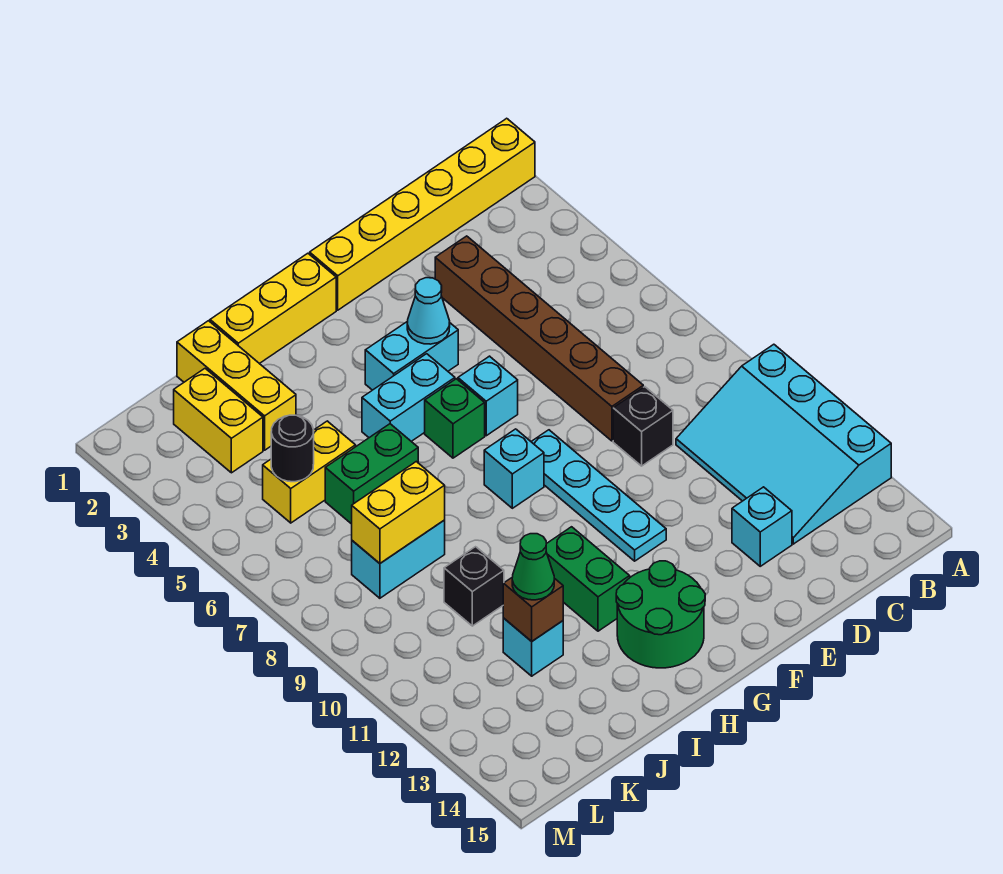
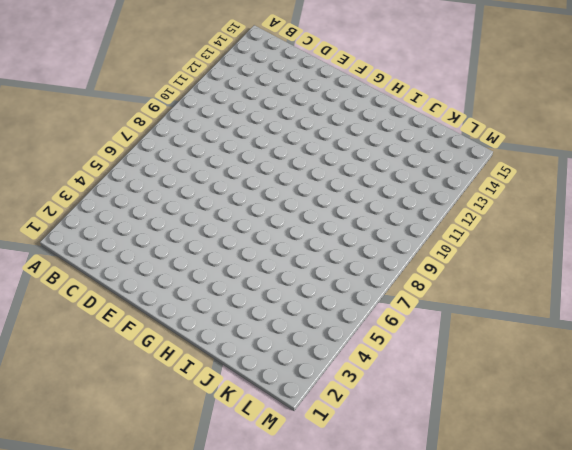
none -> yellow 1x6 brick [310,118,535,310]
none -> cyan 3x4 slope [676,344,891,544]
none -> brown 1x6 brick [435,236,643,441]

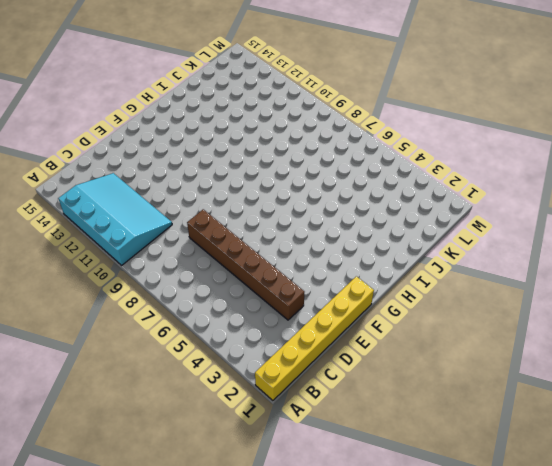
none -> black 1x1 brick [613,387,673,466]
none -> cyan 1x1 brick [732,487,792,566]
none -> cyan 1x2 brick [365,321,458,390]

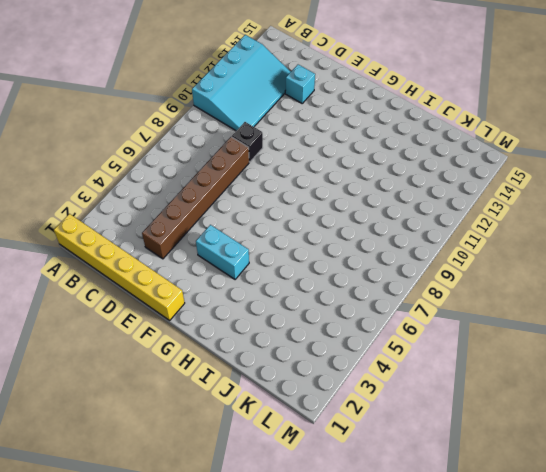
none -> cyan 1x1 brick [458,356,518,436]
none -> cyan 1x4 plate [531,430,666,561]
none -> yellow 1x3 brick [210,253,336,364]

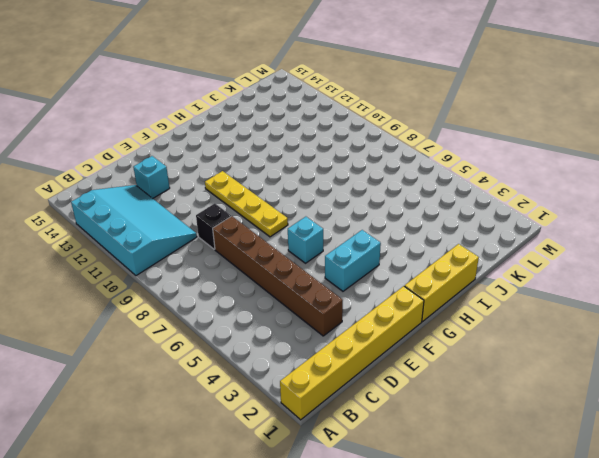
yellow 1x4 plate [205,171,288,237] -> cyan 1x4 plate [531,430,666,561]
none -> cyan 1x2 brick [362,354,455,441]
none -> green 1x1 brick [425,379,485,458]
none -> cyan 1x1 brick [484,429,544,508]

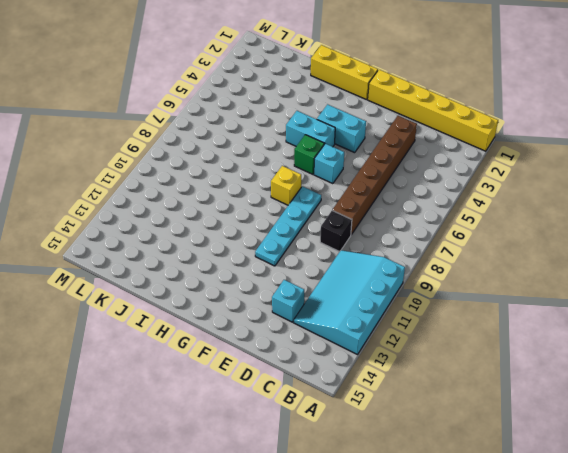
yellow 1x1 brick [271,166,301,205] -> cyan 1x1 brick [484,429,544,508]
none -> green 2x2 round brick [616,561,705,668]
none -> green 1x2 brick [546,527,630,631]
none -> green 1x2 brick [325,424,418,524]

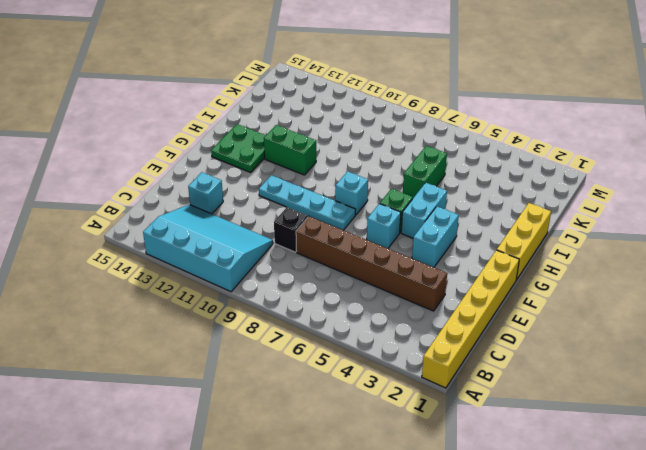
green 2x2 plate [211,124,266,172] -> green 2x2 round brick [616,561,705,668]
none -> yellow 1x3 brick [177,321,296,450]
none -> yellow 1x2 brick [263,421,356,523]
none -> cyan 1x2 brick [352,520,445,598]

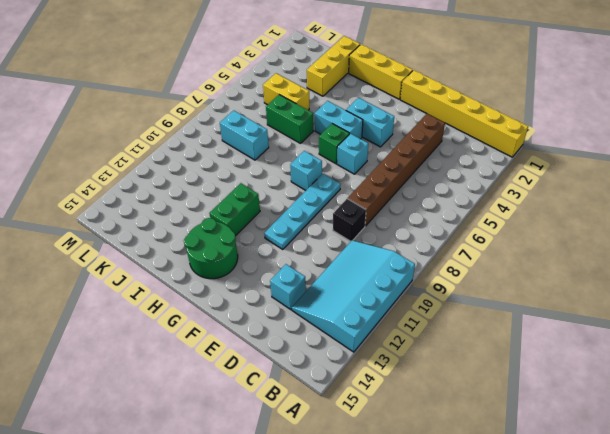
none -> black 1x1 brick [444,547,504,626]
none -> cyan 1x1 brick [503,618,563,676]
none -> yellow 1x2 brick [174,369,263,473]

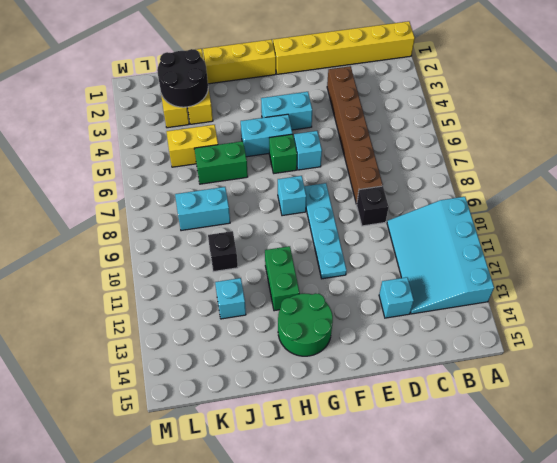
black 2x2 round brick [157,49,208,107] -> none
none -> cyan 1x1 cone [407,278,450,344]
none -> yellow 1x2 brick [352,462,445,563]
none -> brown 1x1 brick [503,578,563,641]

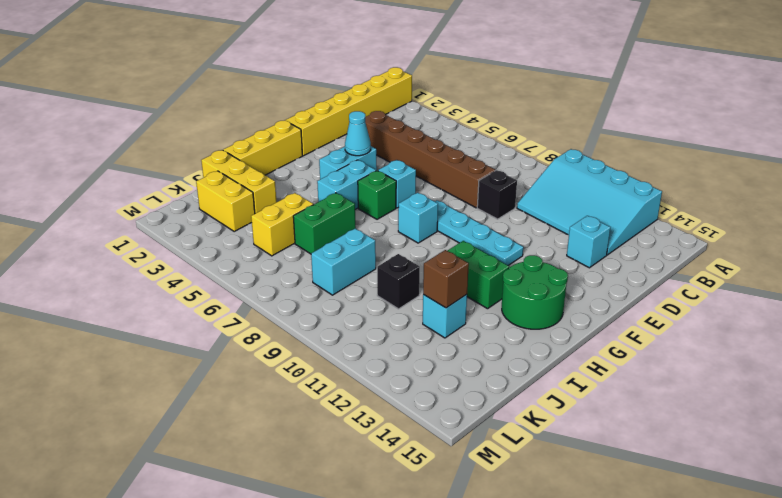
none -> yellow 1x2 brick [352,462,445,563]
none -> black 1x1 round brick [271,415,314,482]
none -> green 1x1 cone [512,534,554,600]

